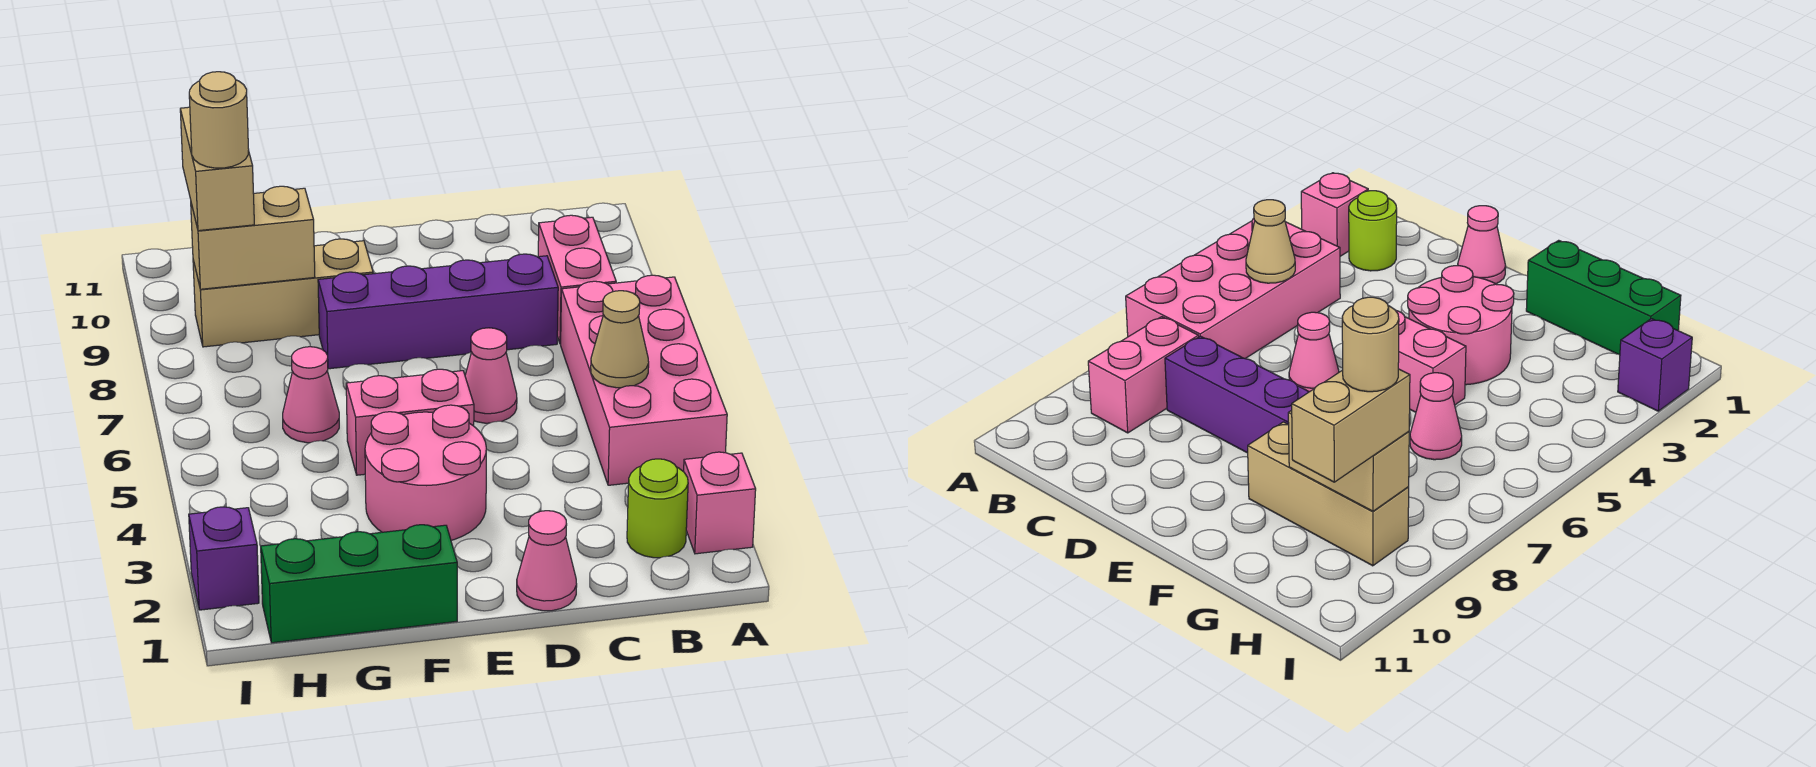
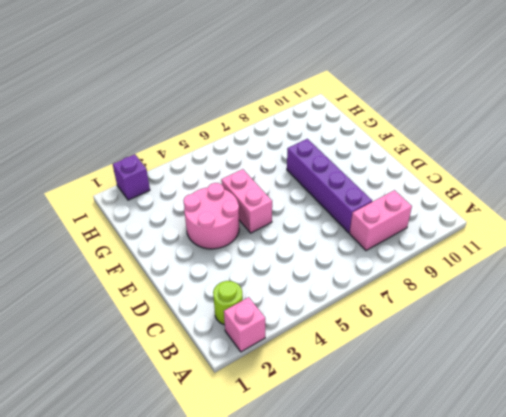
none -> pink 2x4 brick [561,275,727,485]
none -> pink 1x1 cone [517,511,577,611]
none -> pink 1x1 cone [465,328,517,423]

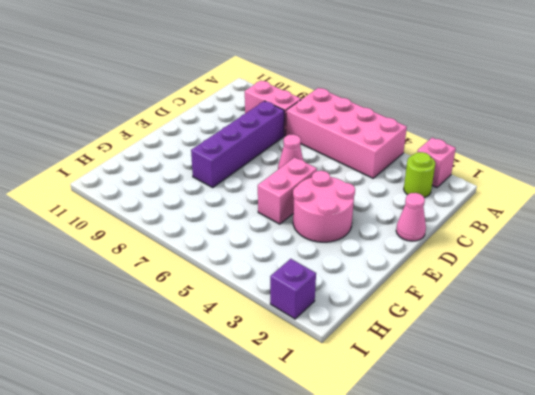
none -> green 1x3 brick [261,525,457,643]
none -> tan 1x3 brick [193,239,373,347]
none -> pink 1x1 cone [283,347,339,443]

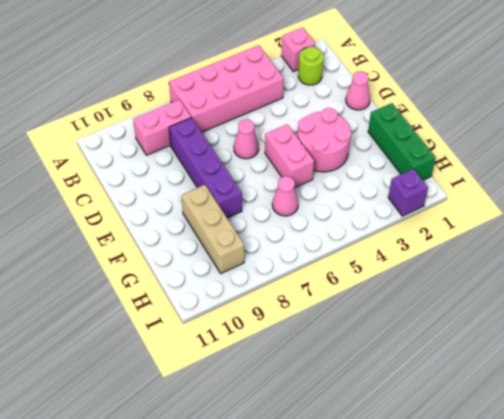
none -> tan 1x1 cone [591,291,649,388]
none -> tan 1x2 brick [191,186,315,289]
none -> tan 1x2 brick [180,107,254,231]

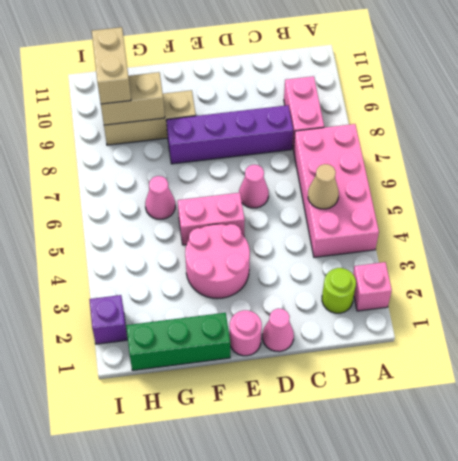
pink 1x1 round brick [230,310,262,356] -> none
none -> tan 1x1 round brick [189,72,249,168]

